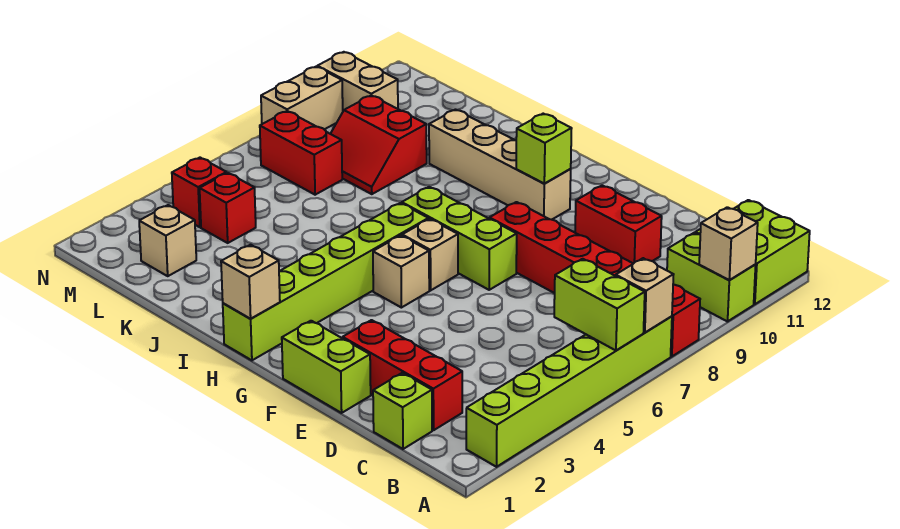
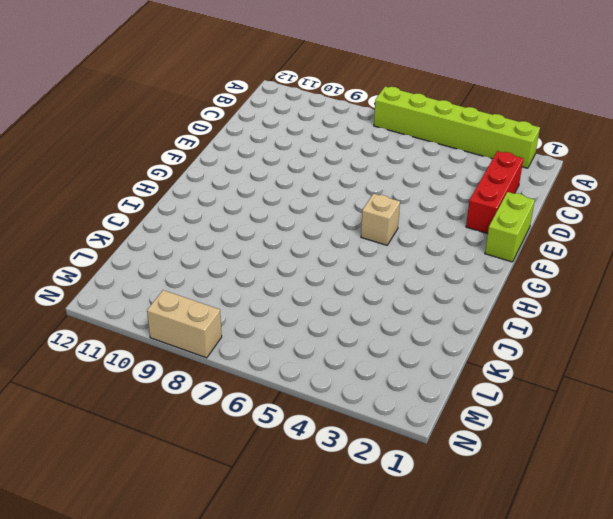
none -> red 1x6 brick [490,202,700,357]
none -> lime 1x2 brick [667,233,756,322]
none -> lime 2x2 brick [695,200,810,304]

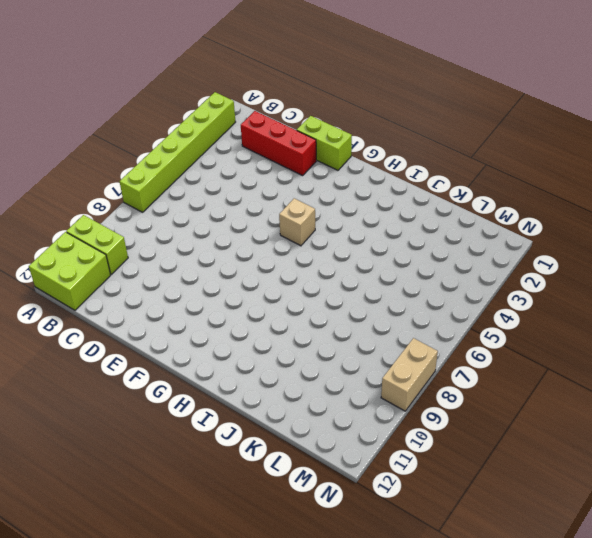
none -> red 1x6 brick [490,202,700,357]
none -> lime 1x1 brick [373,373,432,449]
none -> red 1x2 brick [575,185,662,264]

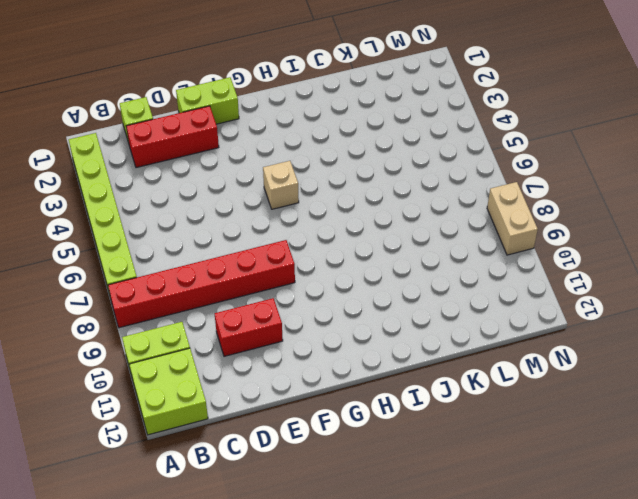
none -> lime 1x3 brick [402,187,517,290]
none -> tan 1x1 brick [402,219,458,290]
none -> tan 1x4 brick [429,110,571,220]

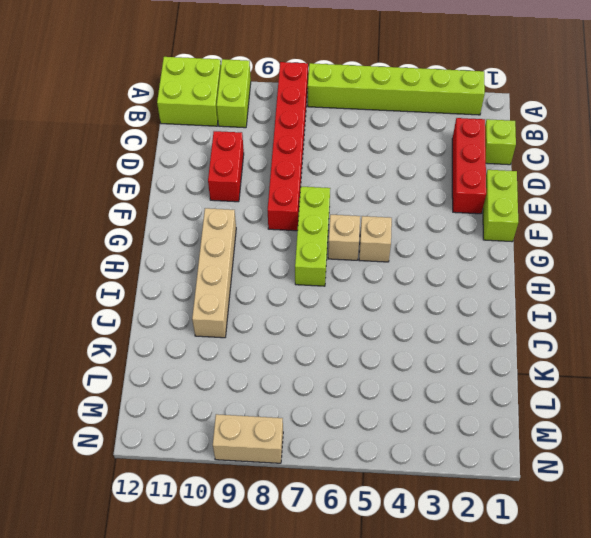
none -> lime 1x6 brick [223,203,428,360]
none -> red 2x2 slope [331,95,427,194]
none -> tan 1x1 brick [139,205,196,276]

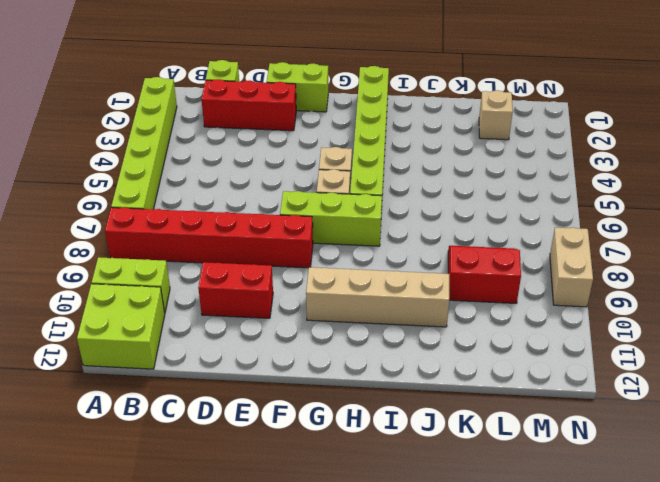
none -> red 1x1 brick [200,173,256,243]
none -> red 1x2 brick [260,111,342,195]
none -> red 1x1 brick [172,158,226,227]

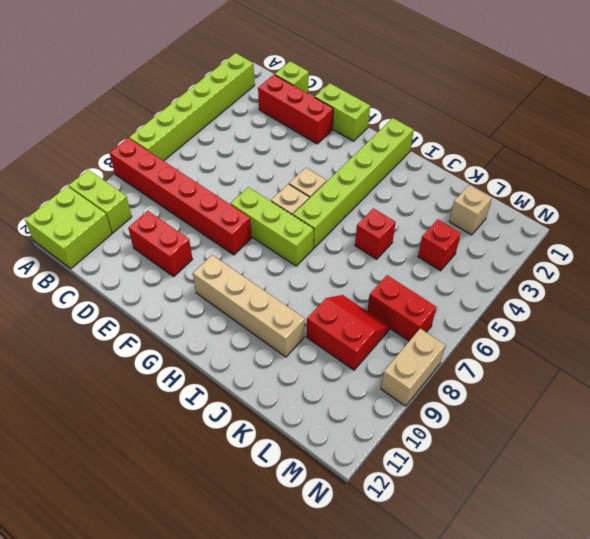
red 1x1 brick [355,208,396,259] -> red 1x1 brick moved to [172,158,226,227]
none -> tan 1x2 brick [317,52,398,111]
none -> lime 1x2 brick [554,259,645,350]
none -> tan 1x1 brick [616,258,674,333]

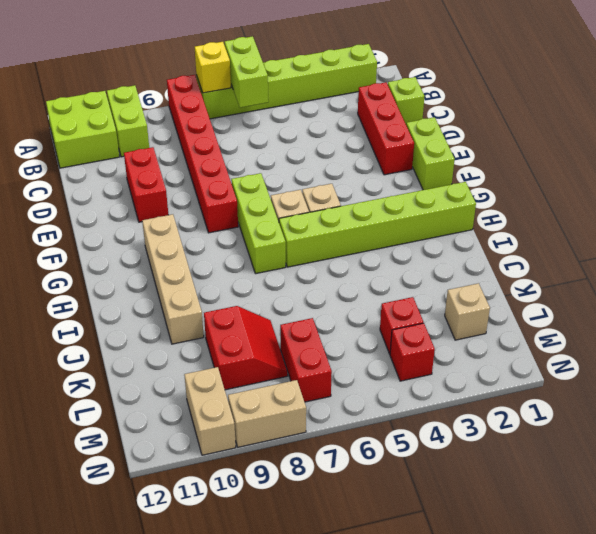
yellow 1x1 brick [195,42,231,93] -> tan 1x1 brick [616,258,674,333]
none -> tan 1x1 brick [699,207,758,280]
none -> lime 1x1 brick [516,114,572,184]
none -> tan 1x1 brick [221,245,280,319]

